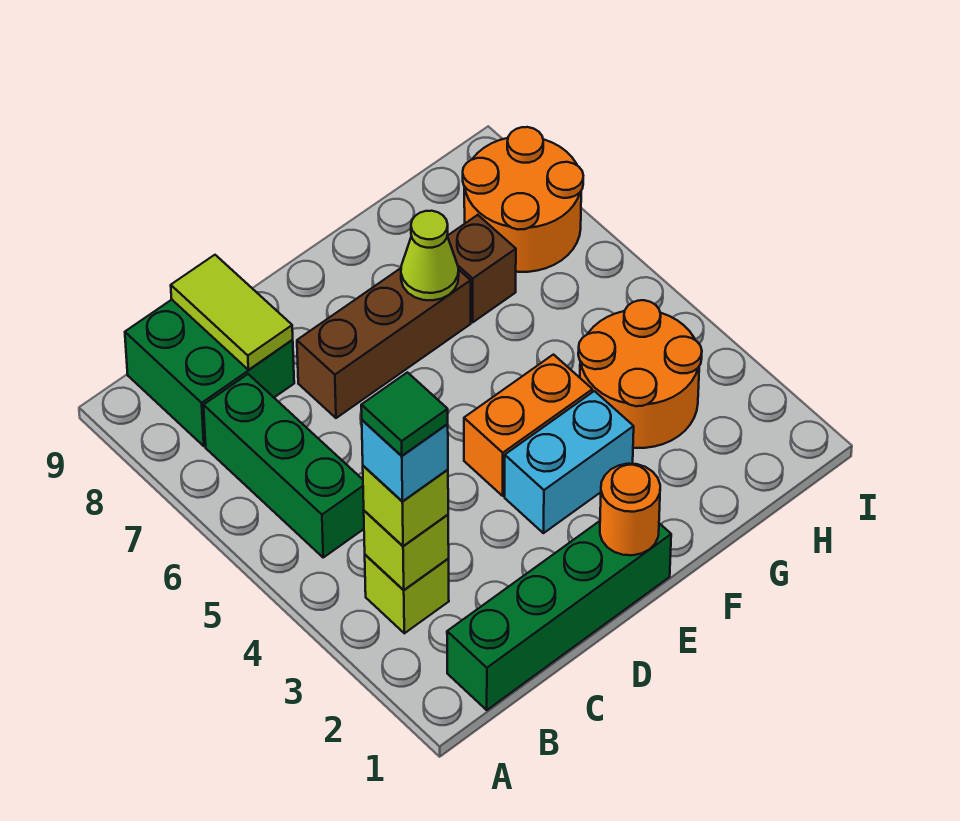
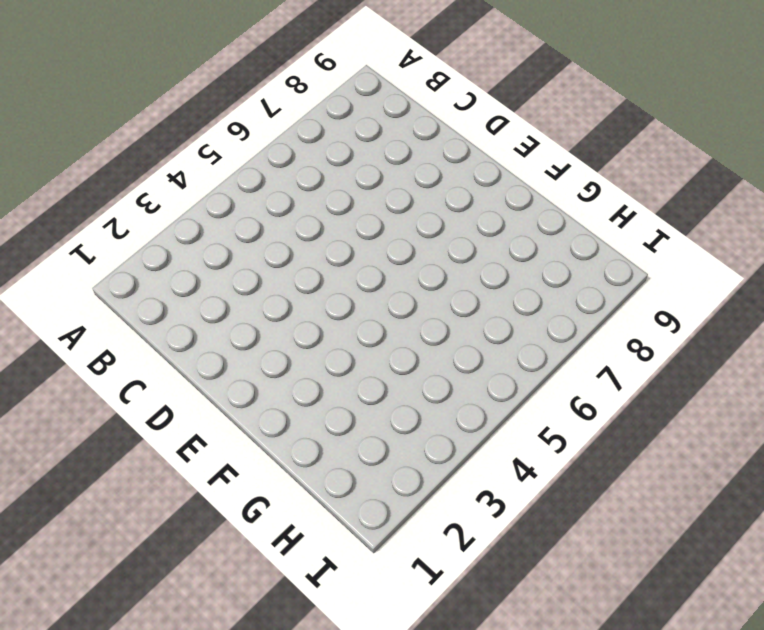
none -> green 1x4 brick [447,521,671,710]
none -> lime 1x1 brick [365,555,449,633]
none -> green 1x3 brick [204,374,364,557]

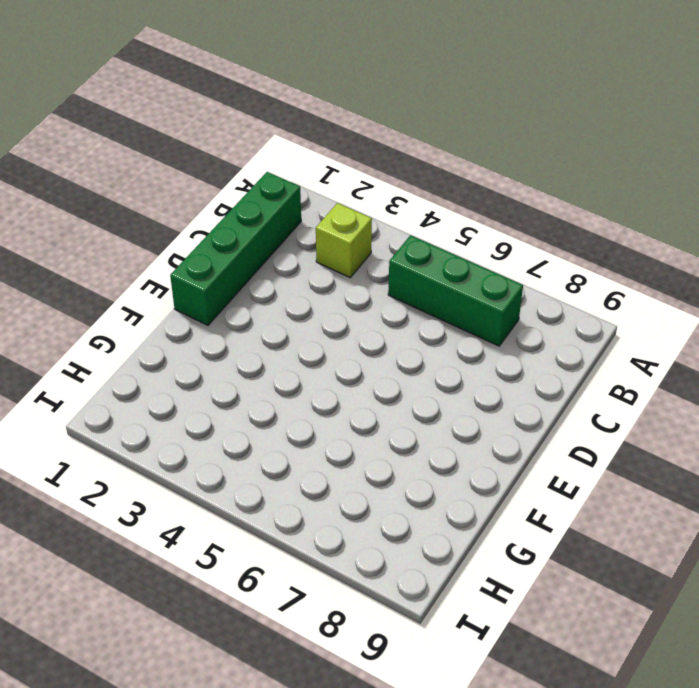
none -> green 2x2 brick [125,300,294,446]
none -> brown 1x3 brick [297,268,471,418]
none -> cyan 1x2 brick [505,391,634,533]

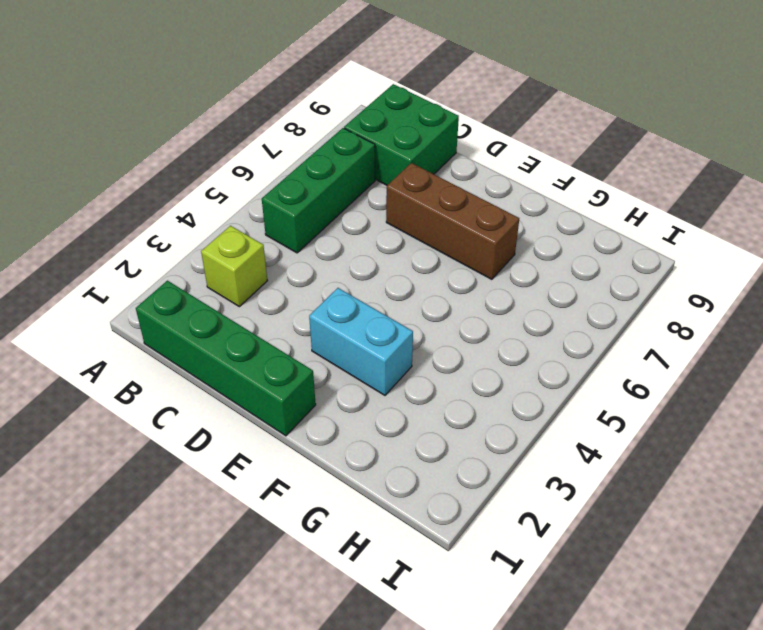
none -> orange 1x2 brick [464,355,592,496]
none -> orange 2x2 round brick [578,300,702,448]
none -> brown 1x1 brick [448,215,516,322]

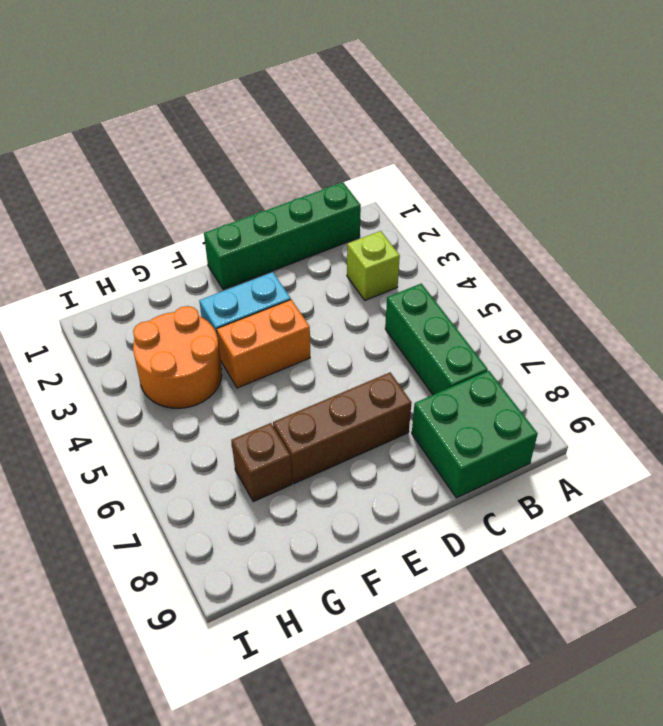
none -> orange 2x2 round brick [463,127,583,272]
none -> lime 1x1 brick [364,511,449,590]
none -> lime 1x2 tile [171,255,293,370]

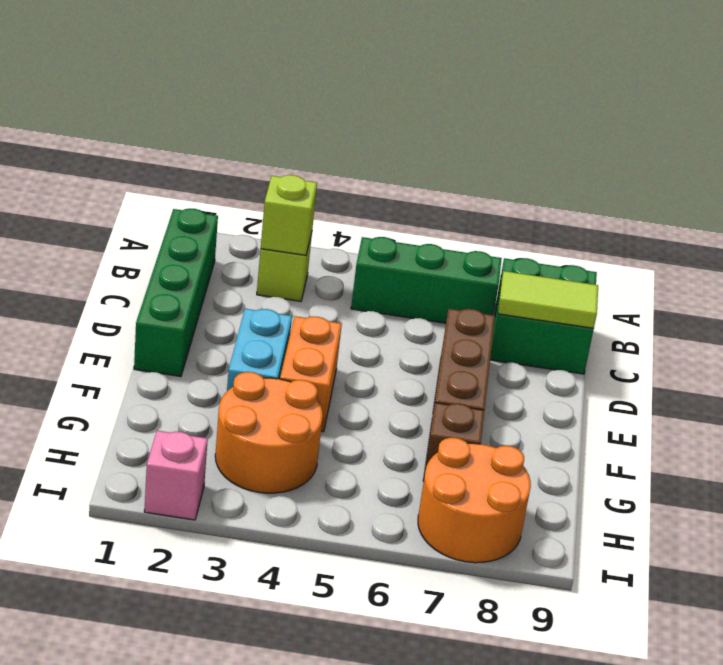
pink 1x1 brick [144,431,208,520] -> none
none -> orange 1x1 round brick [600,464,660,555]
none -> lime 1x1 cone [401,211,459,300]
none -> lime 1x1 brick [363,466,448,546]

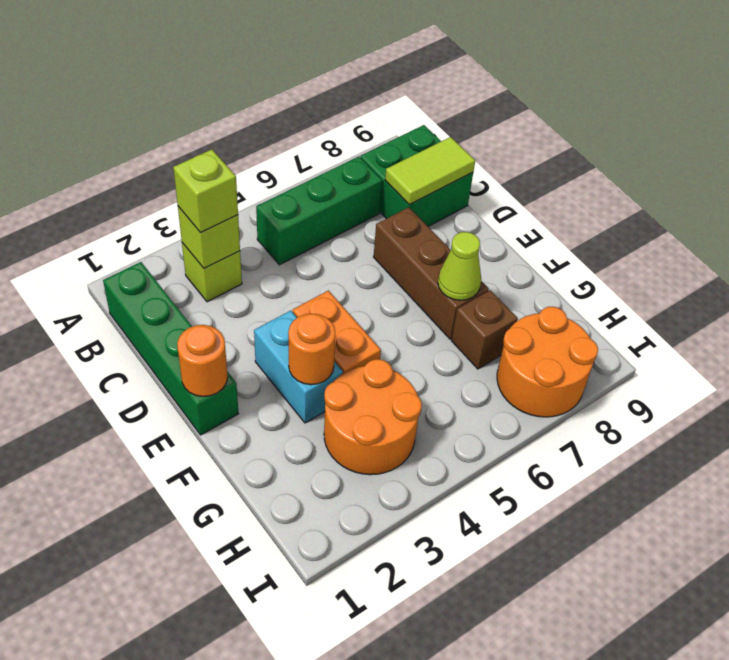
orange 1x1 round brick [288,314,335,385] -> none
none -> cyan 1x1 brick [362,420,448,501]
none -> green 1x1 tile [361,372,448,456]

